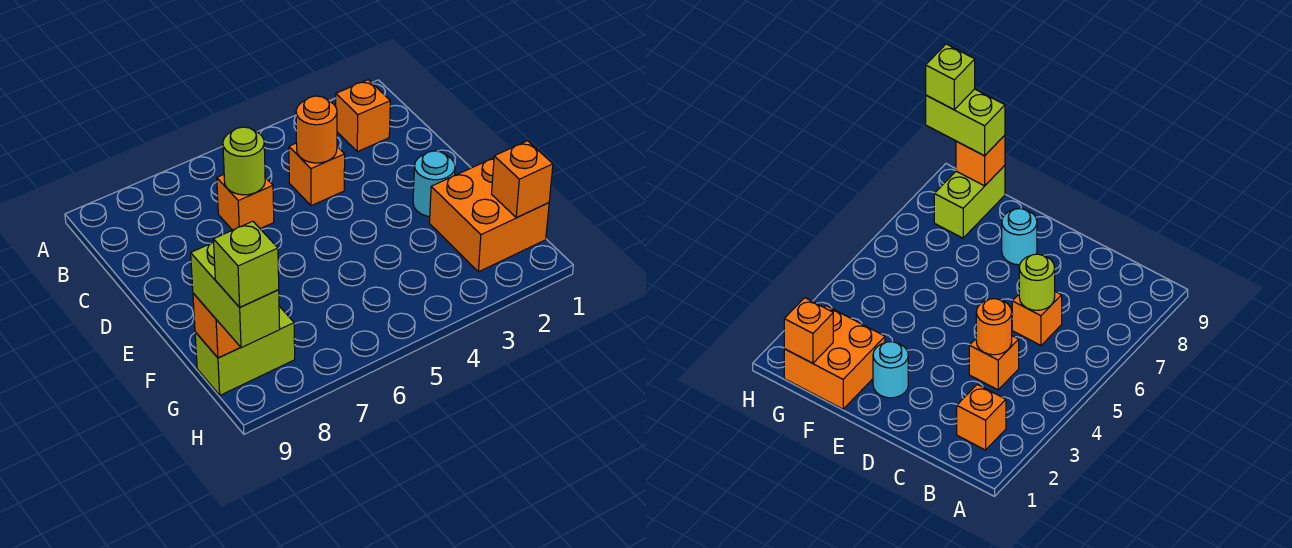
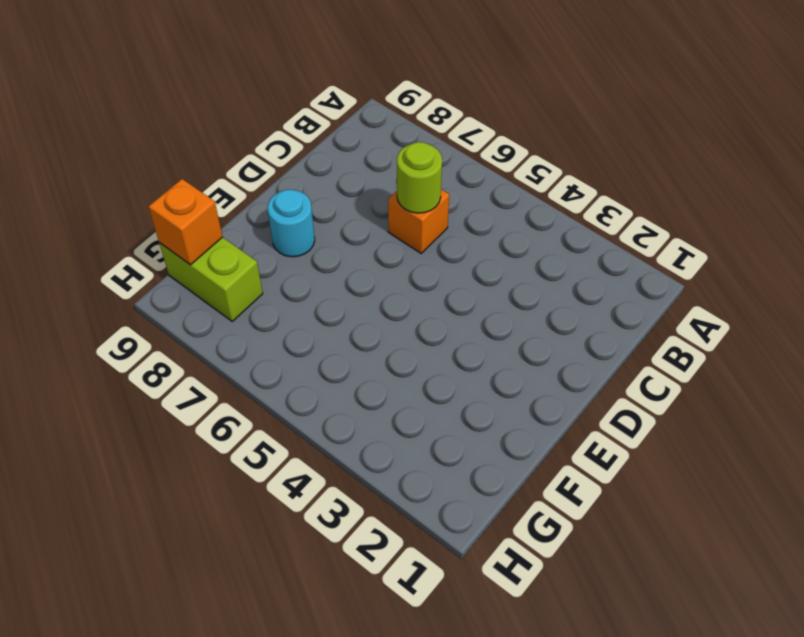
none -> orange 1x1 brick [336,80,390,152]
none -> orange 1x1 brick [289,143,345,206]
none -> cyan 1x1 round brick [413,151,455,217]

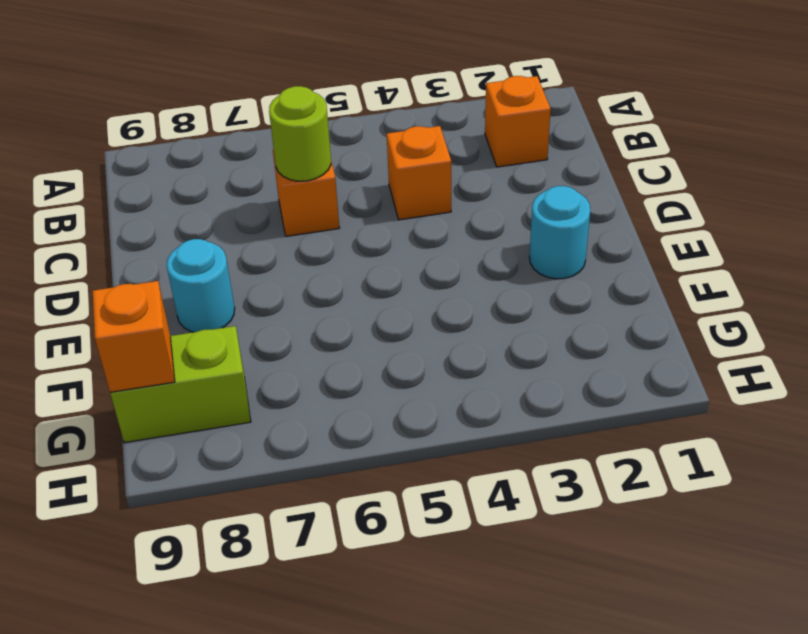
none -> orange 2x2 brick [429,158,549,272]
none -> orange 1x1 round brick [296,96,337,163]
none -> orange 1x1 brick [492,141,553,218]

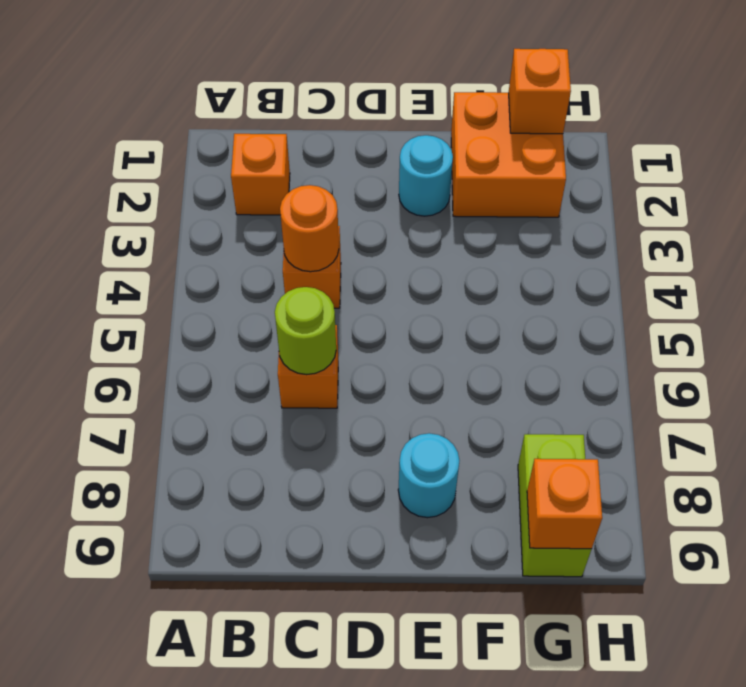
none -> lime 1x2 brick [191,242,280,348]
none -> lime 1x1 brick [213,221,279,307]

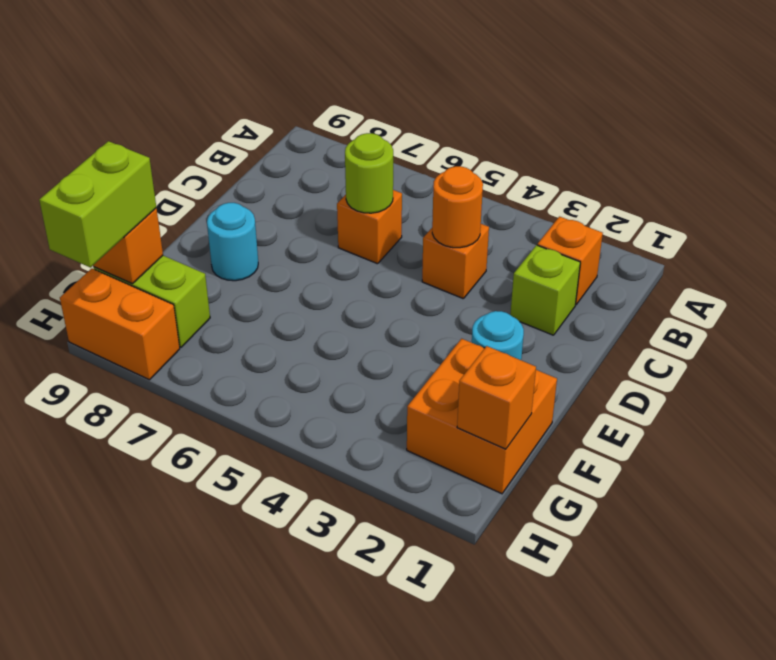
lime 1x1 brick [510,245,580,335] -> lime 1x1 brick moved to [213,221,279,307]
orange 1x2 brick [60,269,180,380] -> none

